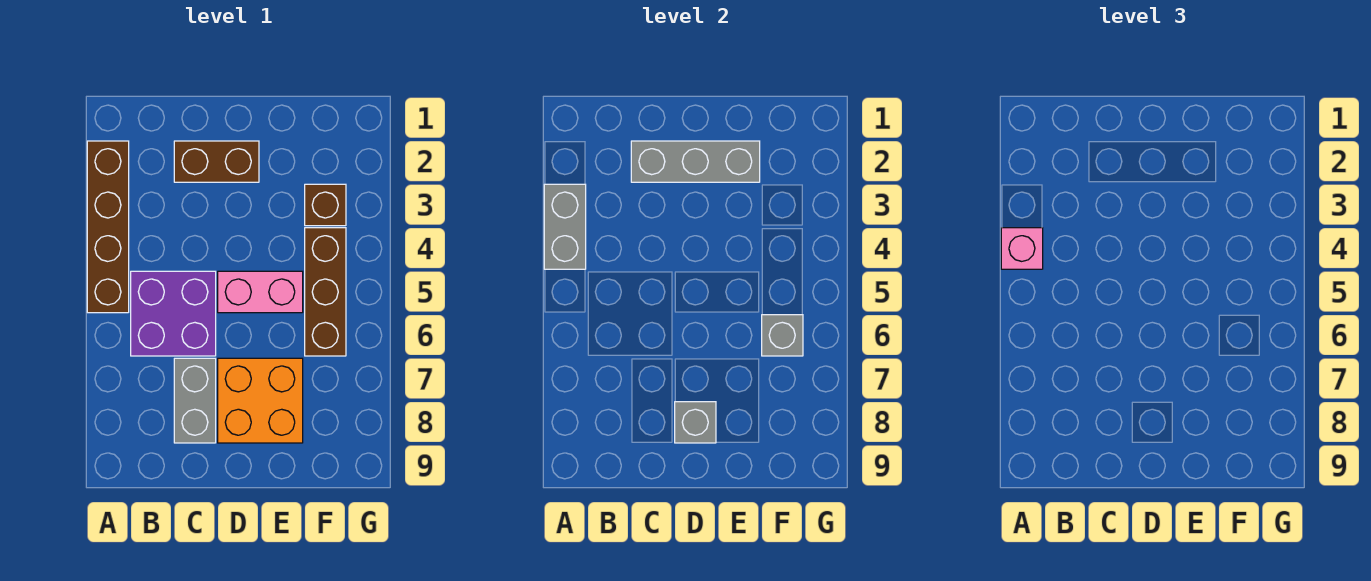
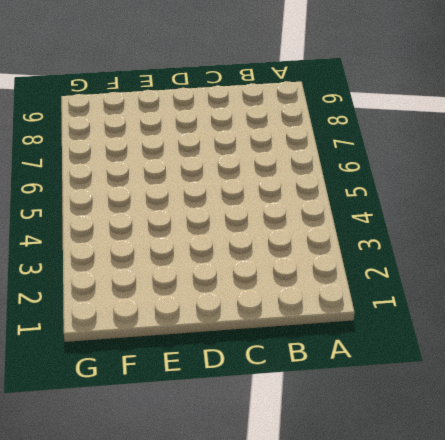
none -> brown 1x4 brick [87,141,129,313]
none -> purple 2x2 brick [131,271,216,356]
none -> brown 1x2 brick [174,141,259,182]

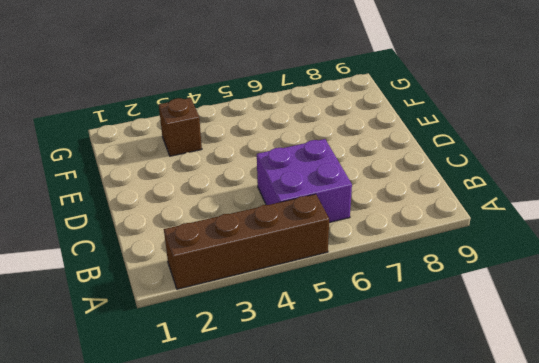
none -> brown 1x2 brick [174,141,259,182]
none -> grey 1x2 brick [174,358,216,443]
none -> pink 1x2 brick [218,271,303,313]

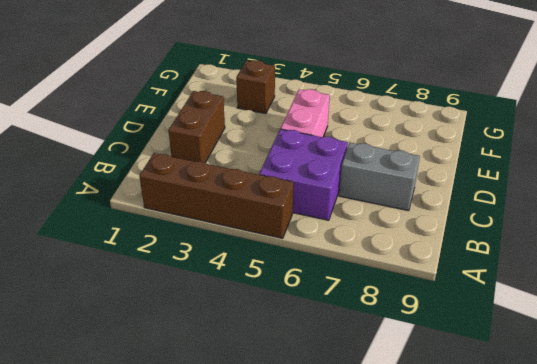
none -> orange 2x2 brick [218,358,303,443]
none -> brown 1x3 brick [305,228,346,356]
none -> grey 1x2 brick [544,184,586,269]

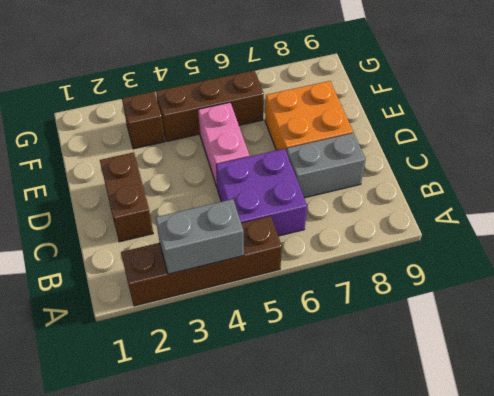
none -> grey 1x3 brick [631,141,760,182]
none -> grey 1x1 brick [675,402,716,443]
none -> grey 1x1 brick [762,315,803,356]

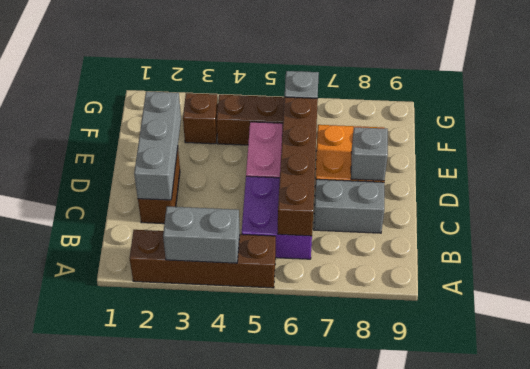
brown 1x4 brick [278,97,318,236] -> none
none -> pink 1x1 brick [1001,228,1043,269]

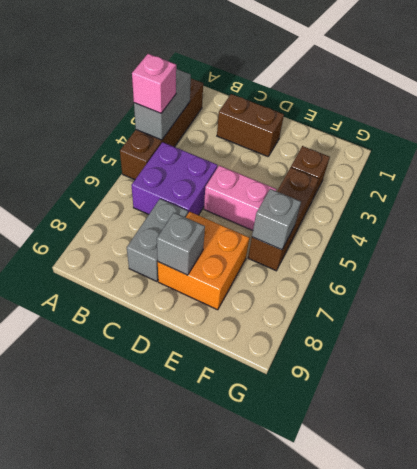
none -> grey 1x3 brick [631,141,760,182]

